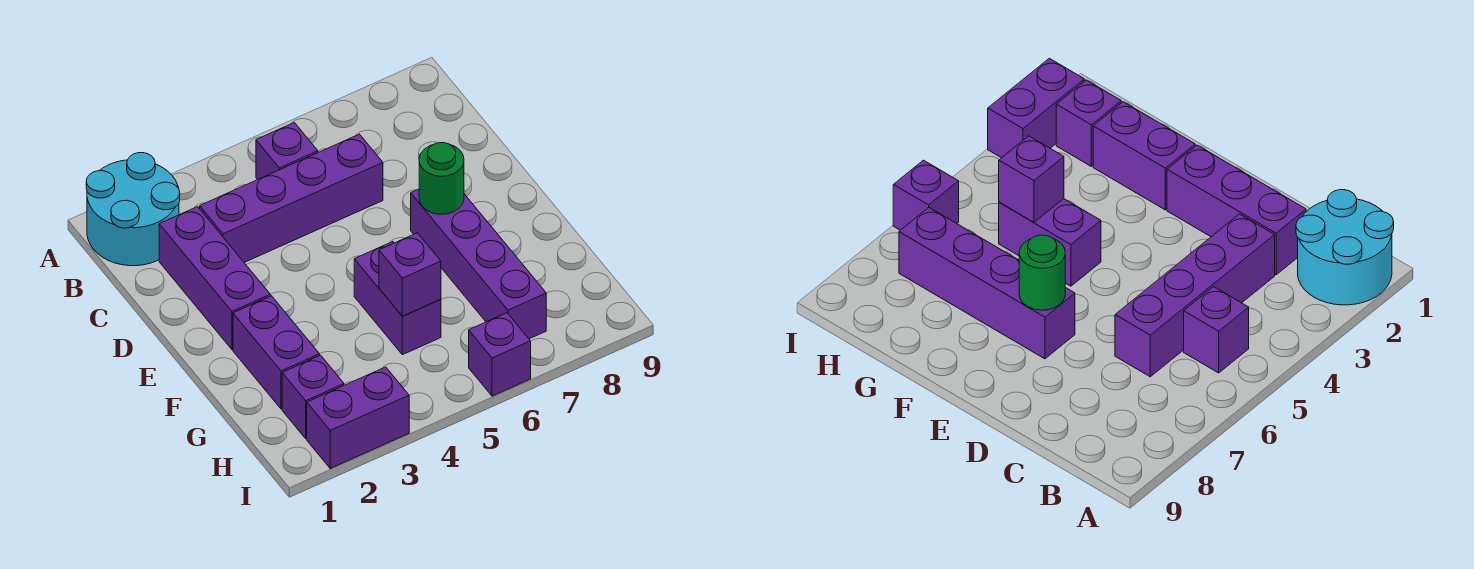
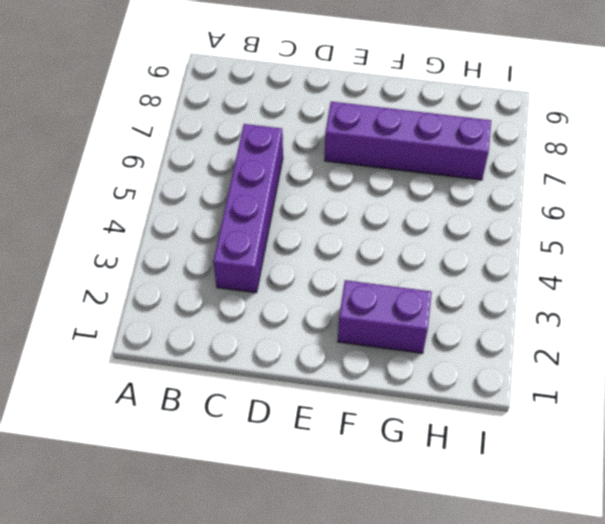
none -> cyan 2x2 round brick [86,153,180,266]
none -> purple 1x1 brick [256,123,318,180]
none -> purple 1x3 brick [159,207,270,349]

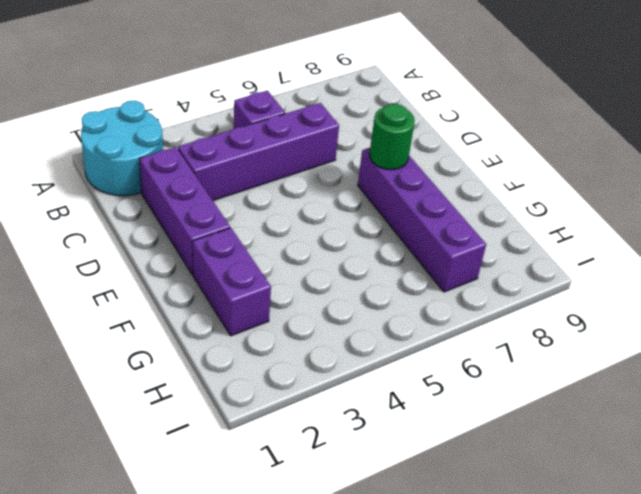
none -> purple 1x2 brick [354,242,441,355]
none -> purple 1x1 brick [282,355,344,439]
none -> purple 1x2 brick [307,367,409,468]

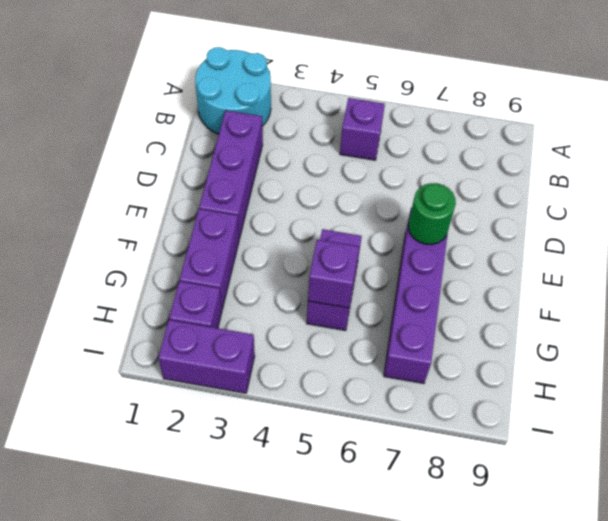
none -> purple 1x4 brick [200,134,383,262]
none -> purple 1x1 brick [469,313,531,396]

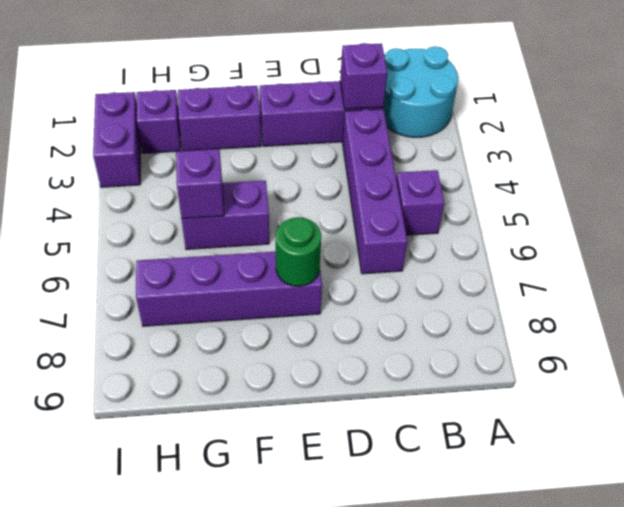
purple 1x1 brick [340,43,387,109] -> purple 1x1 brick moved to [469,313,531,396]

